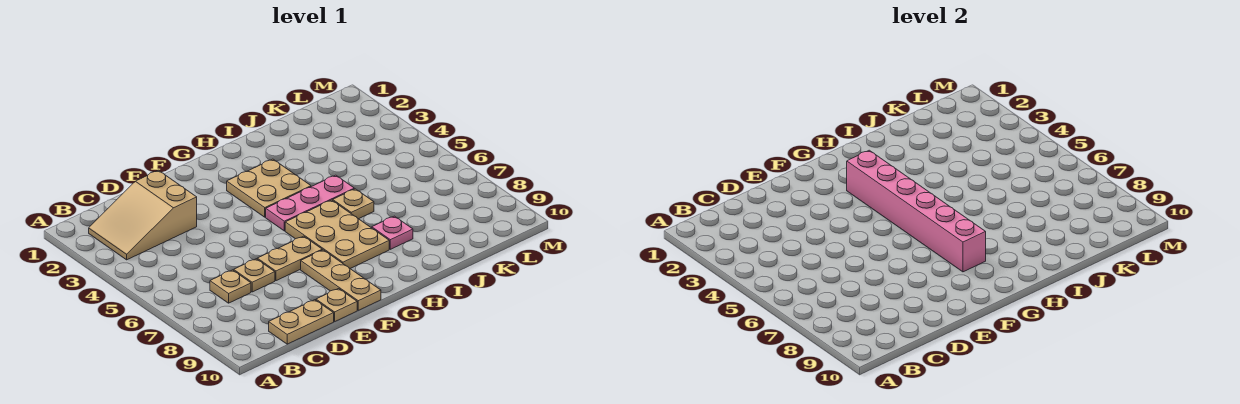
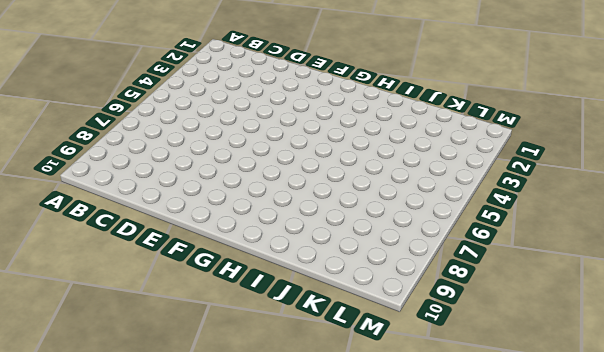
none -> tan 2x3 slope [89,170,197,260]
none -> tan 1x1 plate [210,270,251,303]
none -> tan 1x2 plate [269,300,334,344]

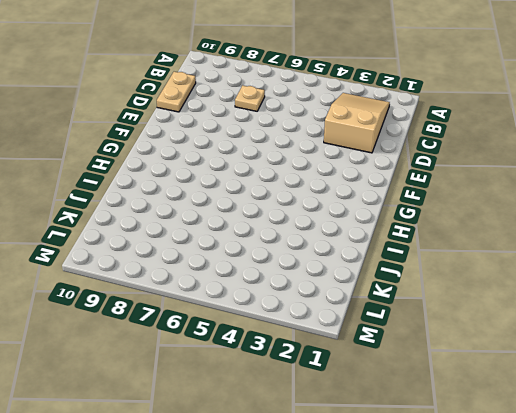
none -> tan 1x1 plate [234,259,275,292]
none -> tan 1x2 plate [257,236,322,281]
none -> tan 1x1 plate [316,289,357,322]

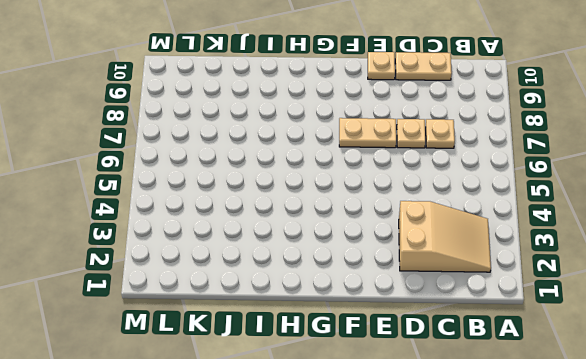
none -> tan 1x3 plate [301,250,381,310]
none -> tan 2x2 plate [227,159,311,217]
none -> pink 1x3 plate [266,175,354,231]

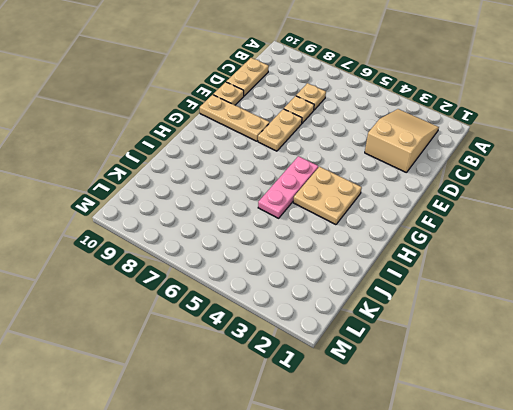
none -> tan 2x3 plate [285,200,389,268]
none -> tan 1x1 plate [333,189,374,219]
none -> pink 1x1 plate [372,216,413,249]

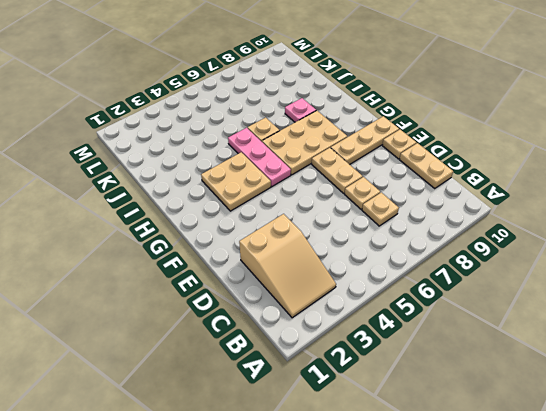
none -> pink 1x6 brick [847,150,986,272]

